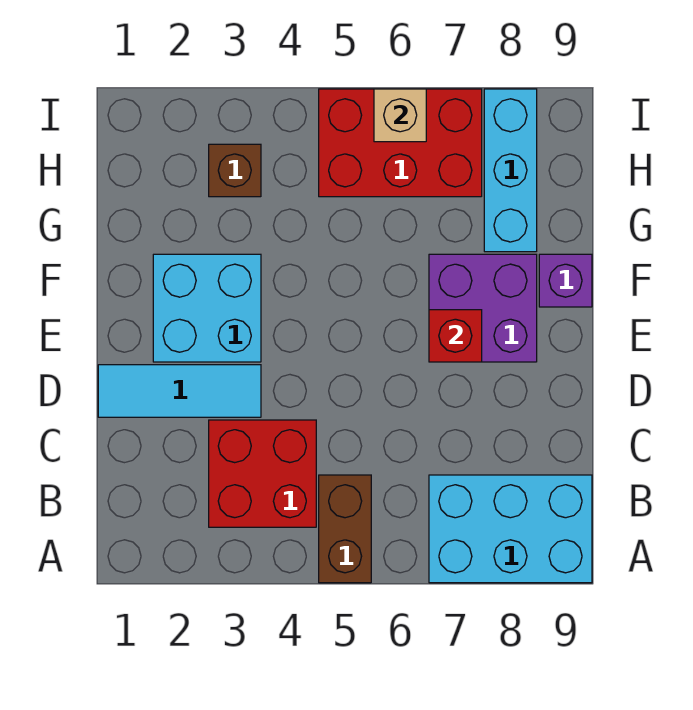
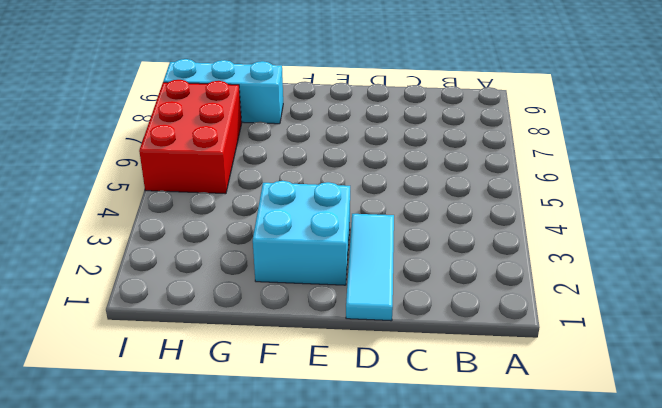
none -> brown 1x2 brick [319,475,371,583]
none -> cyan 2x3 brick [429,475,592,583]
none -> red 2x2 brick [209,420,316,527]

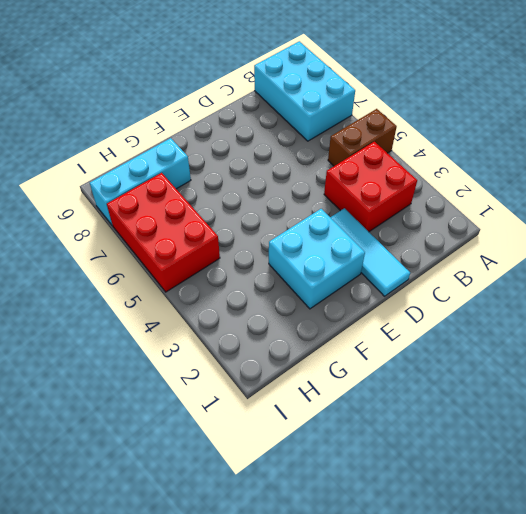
none -> purple 2x2 brick [429,254,537,362]
none -> purple 1x1 brick [539,254,592,307]
none -> brown 1x1 brick [209,144,261,197]

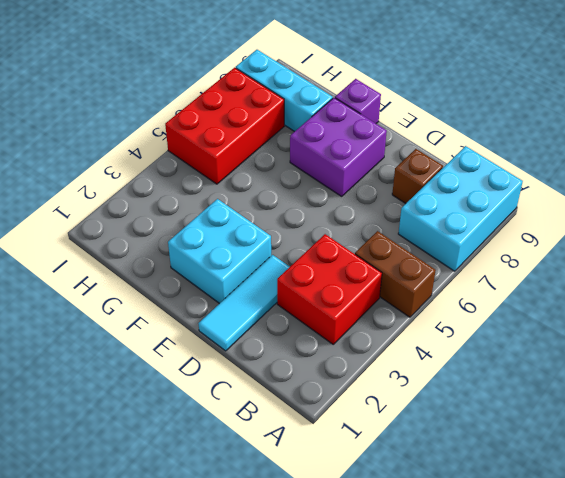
brown 1x1 brick [392,149,443,204] -> brown 1x1 brick moved to [209,144,261,197]
none -> red 1x1 brick [429,310,482,362]
none -> tan 1x1 brick [374,89,426,142]

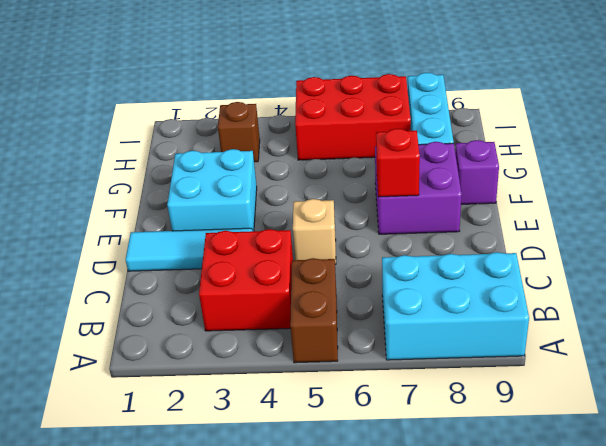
tan 1x1 brick [293,199,336,265] -> tan 1x1 brick moved to [374,89,426,142]

